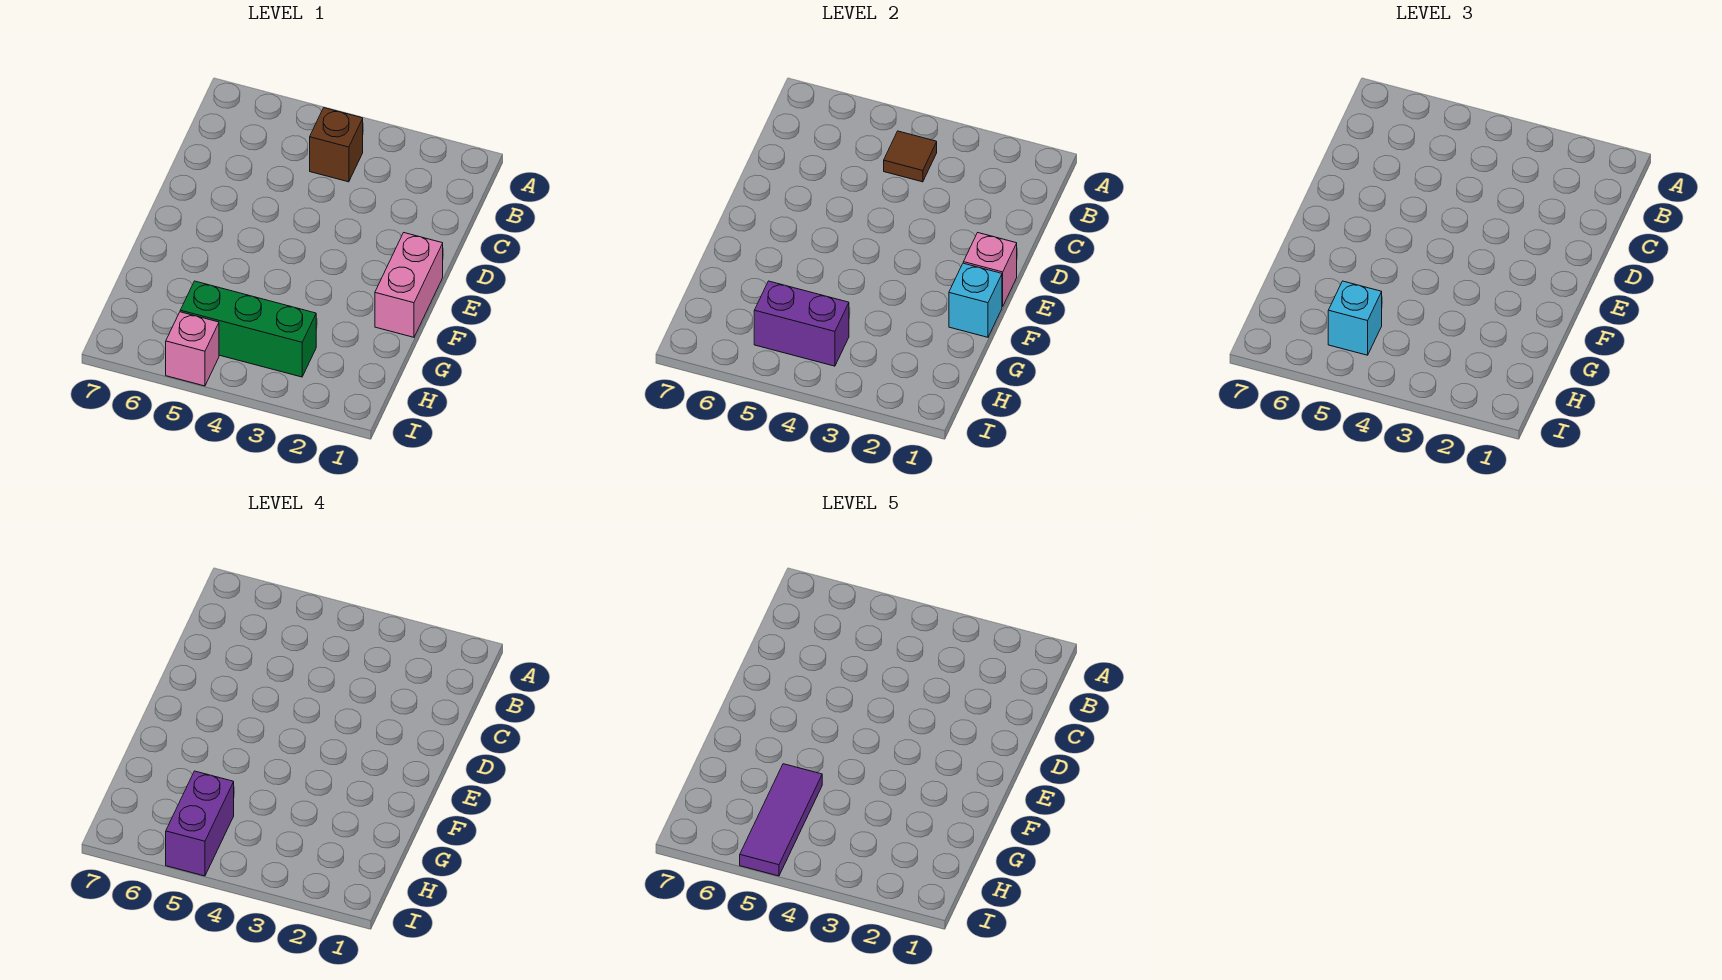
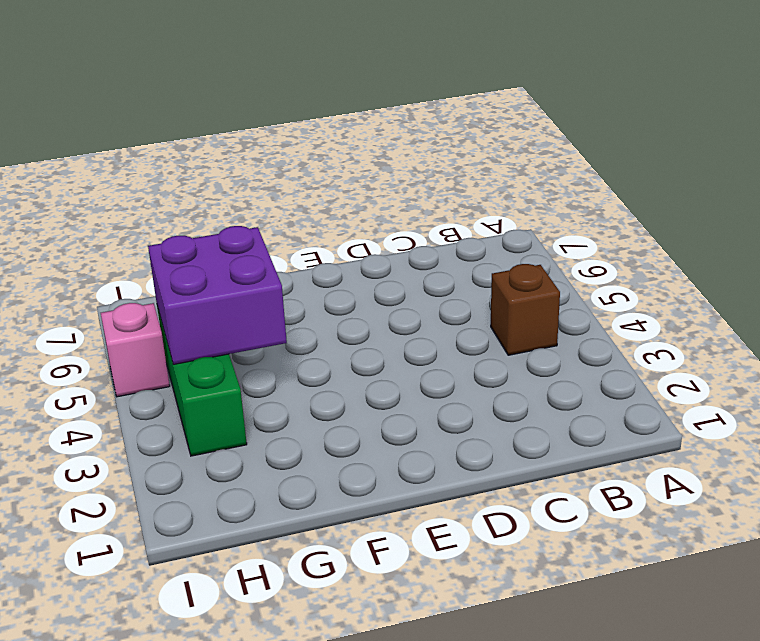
purple 2x2 brick [148,226,287,364] -> purple 1x2 brick [754,281,849,366]
none -> pink 1x2 brick [375,233,443,337]
none -> brown 1x1 tile [884,131,937,182]

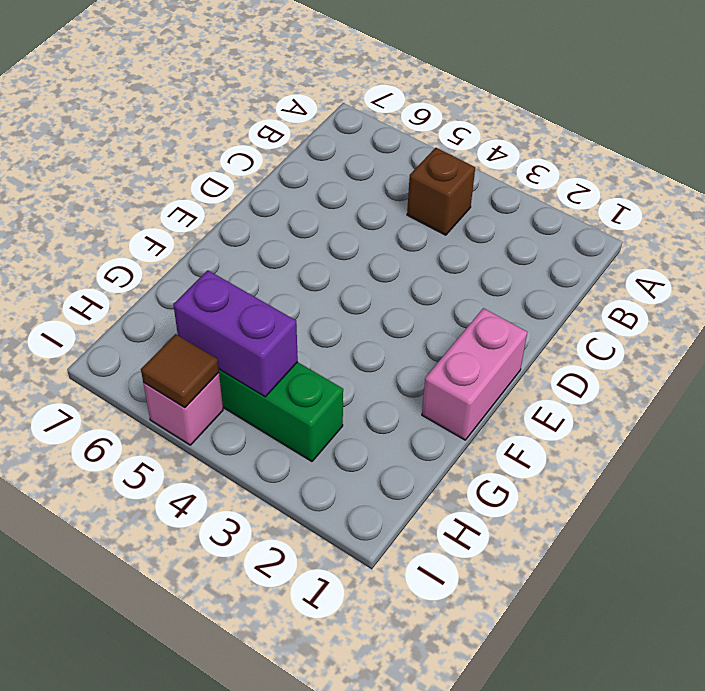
brown 1x1 tile [141,334,219,408] -> brown 1x1 tile moved to [884,131,937,182]
none -> pink 1x1 brick [963,233,1017,307]
none -> cyan 1x1 brick [949,263,1002,337]

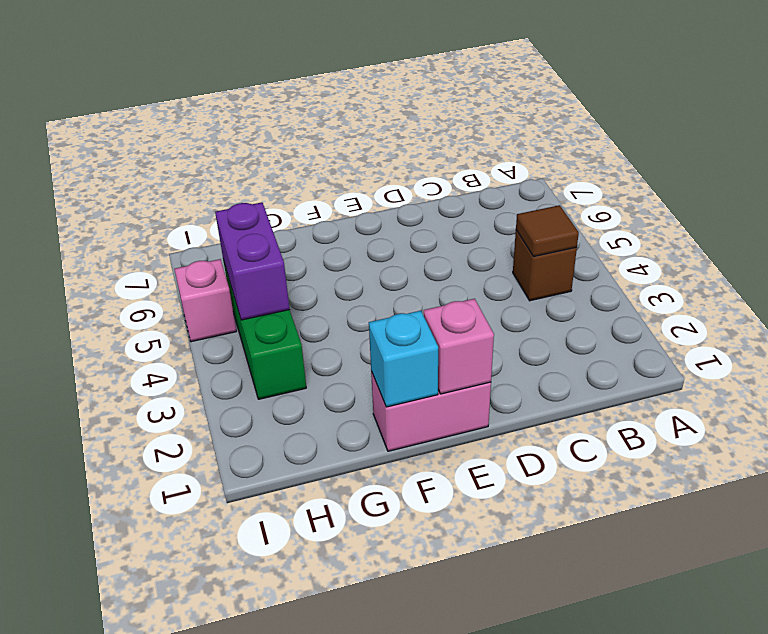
none -> cyan 1x1 brick [1328,281,1382,355]
none -> purple 1x2 brick [166,771,234,876]

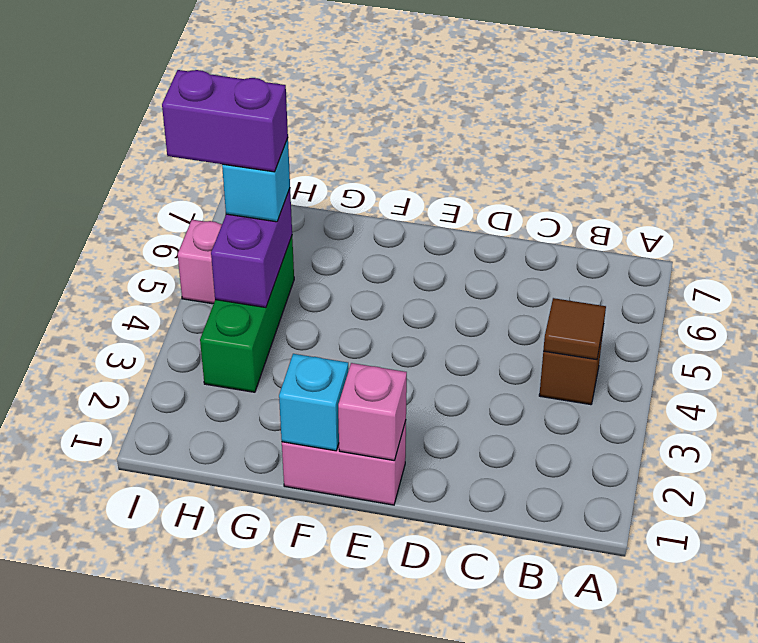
none -> purple 1x3 tile [740,764,822,876]

